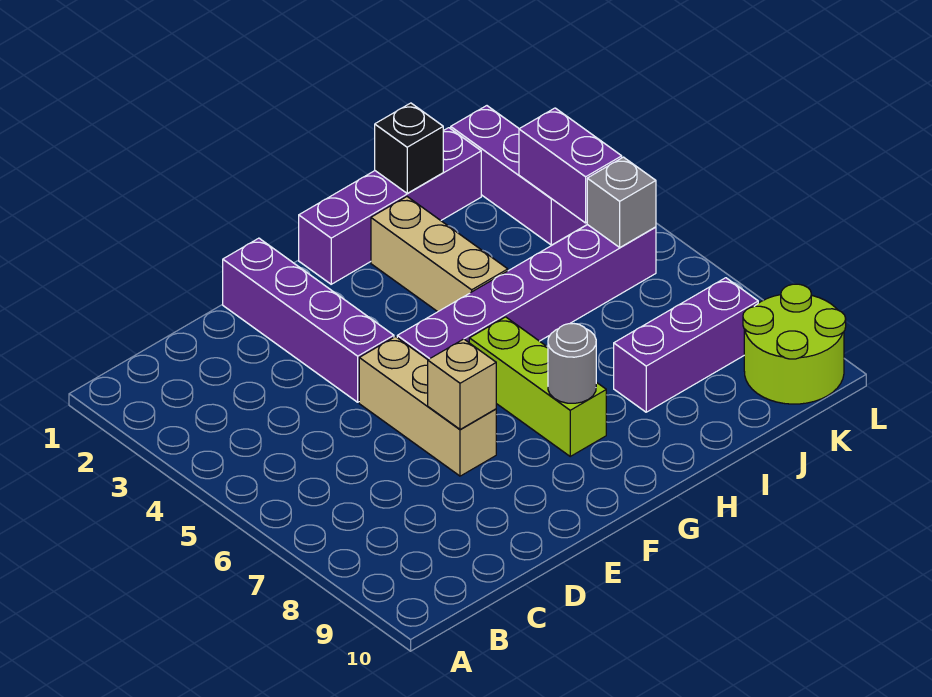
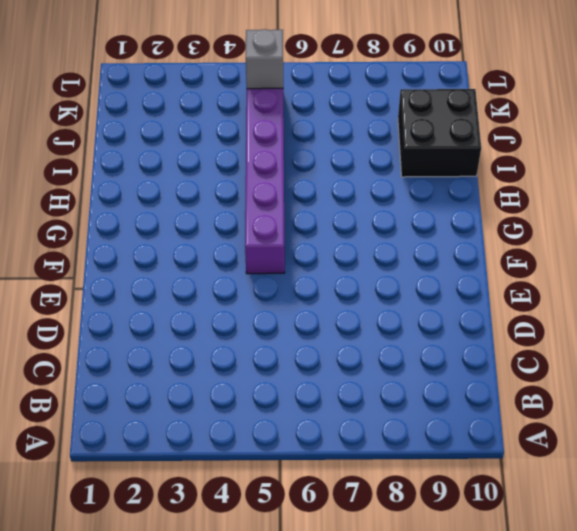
black 2x2 brick [398,89,481,177] -> none
none -> purple 1x4 brick [223,238,394,402]
none -> tan 1x3 brick [359,337,496,476]
none -> purple 1x4 brick [299,128,481,284]

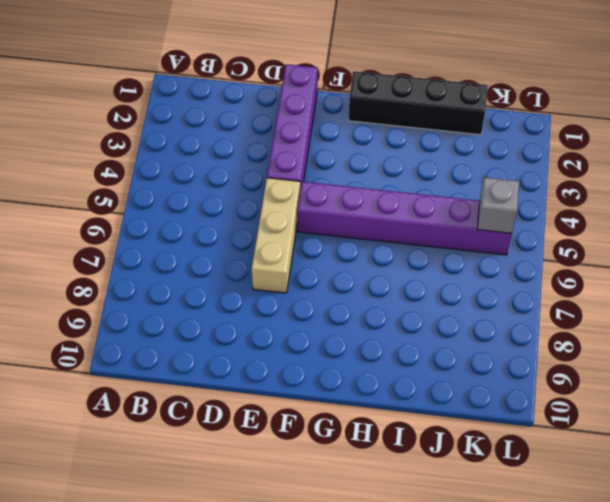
black 1x4 brick [348,71,488,135] -> purple 1x4 brick [299,128,481,284]
none -> lime 1x3 brick [469,317,606,456]
none -> tan 1x3 brick [371,197,508,312]
none -> purple 1x3 brick [614,278,758,412]

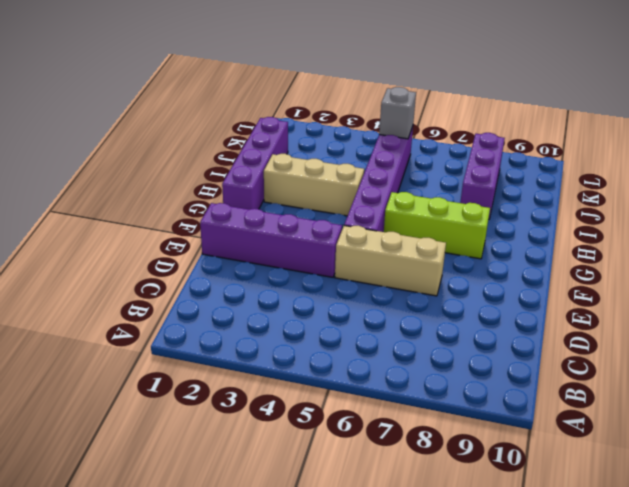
none -> purple 1x3 brick [451,106,587,245]
none -> lime 2x2 round brick [743,284,846,404]
none -> tan 1x1 brick [428,339,496,429]

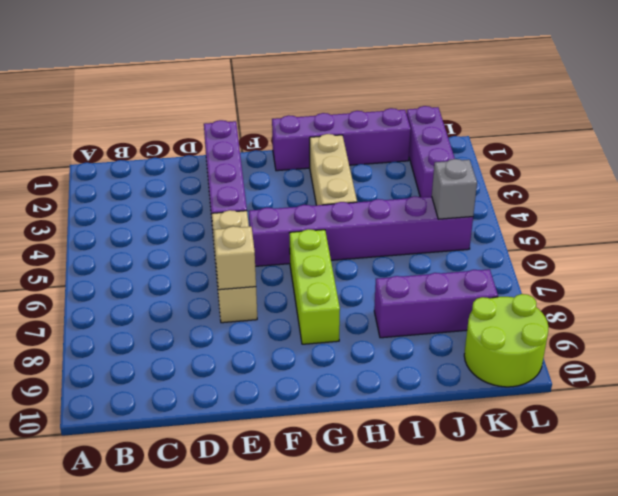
none -> grey 1x1 round brick [548,324,596,403]
none -> black 1x1 brick [375,103,443,193]
none -> purple 1x2 brick [519,108,622,223]

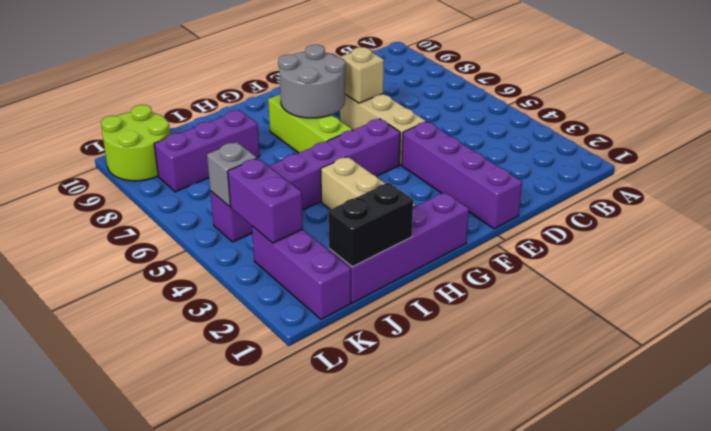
grey 2x2 round brick [278,45,345,118] -> grey 1x1 round brick [548,324,596,403]
black 1x2 brick [328,183,413,267] -> black 1x1 brick [375,103,443,193]

